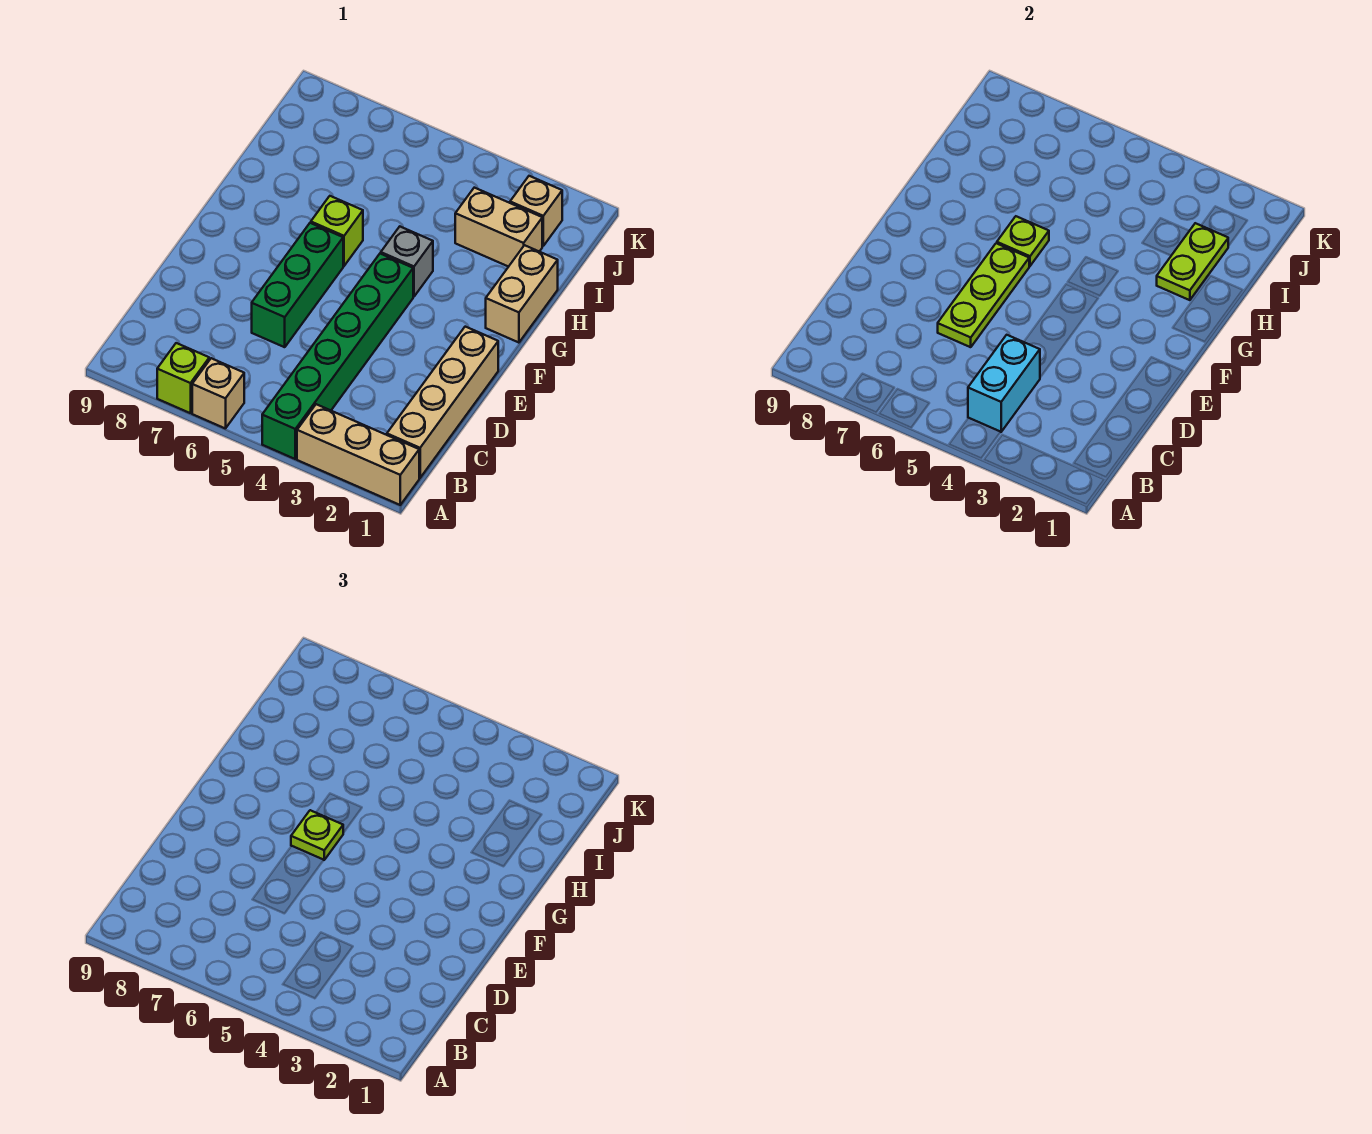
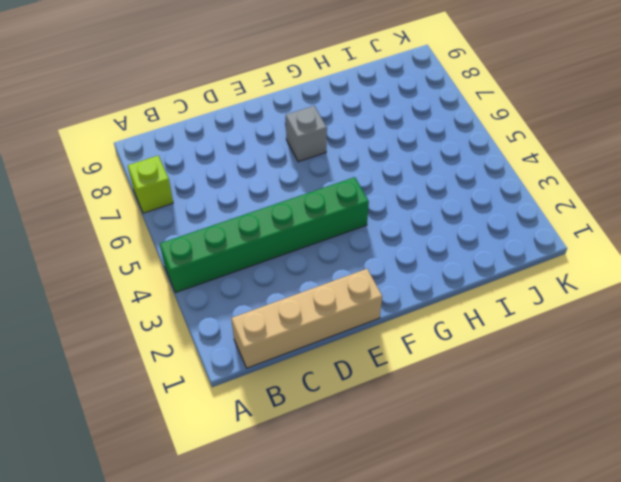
grey 1x1 brick [286,106,327,162] -> grey 1x1 brick moved to [381,227,433,297]
none -> tan 1x3 brick [297,404,419,505]
none -> tan 1x1 brick [192,358,244,429]
none -> green 1x3 brick [252,223,343,347]

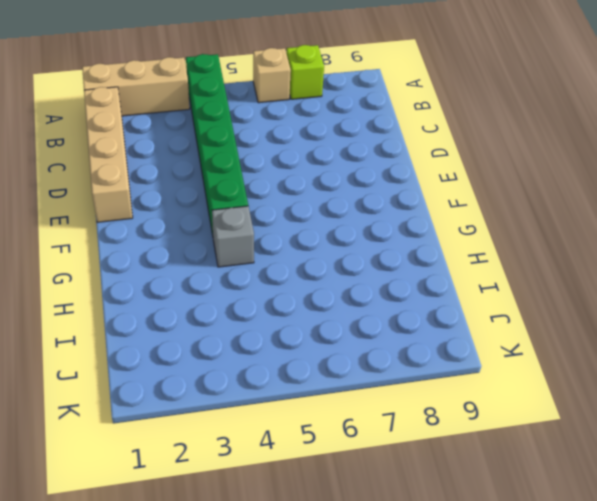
none -> green 1x3 brick [252,223,343,347]
none -> tan 1x2 brick [486,245,558,343]
none -> lime 1x1 brick [311,196,363,266]

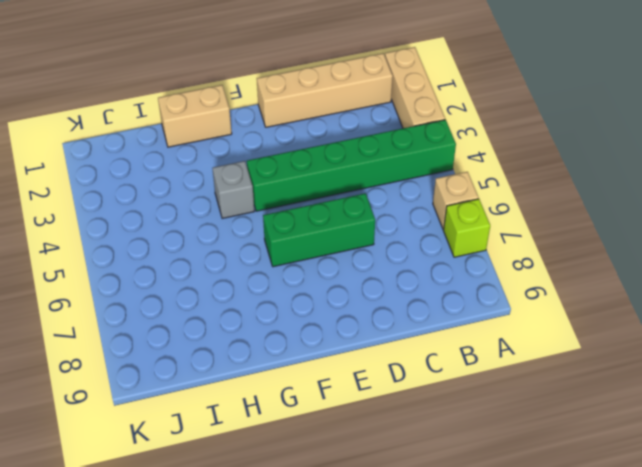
none -> lime 1x1 brick [311,196,363,266]
none -> tan 1x2 brick [455,188,542,267]
none -> tan 1x1 brick [510,176,562,246]

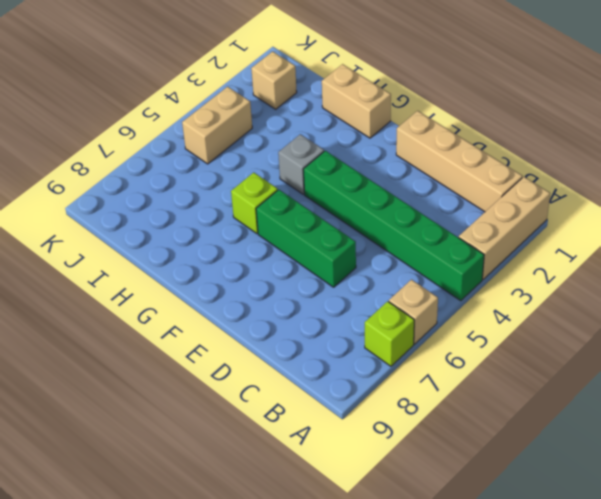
tan 1x2 brick [182,87,252,164] -> tan 1x2 brick moved to [455,188,542,267]
none -> cyan 1x2 brick [968,335,1040,432]
none -> lime 1x3 plate [938,243,1029,347]
none -> lime 1x1 plate [997,216,1049,266]

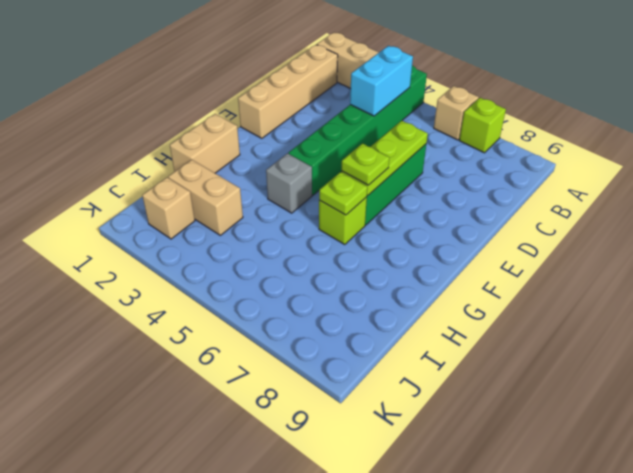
none -> lime 1x2 plate [1157,223,1228,300]

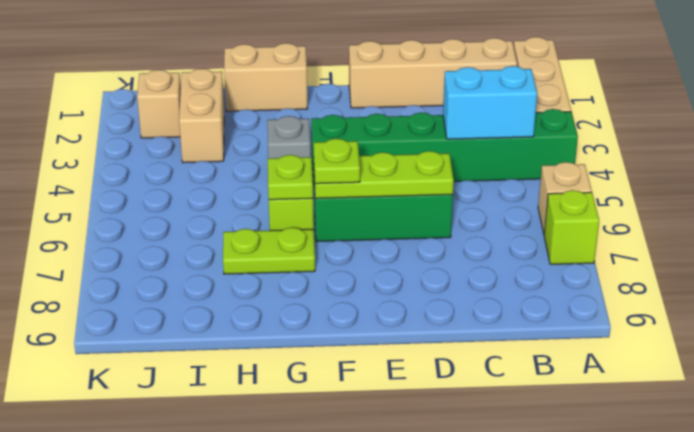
lime 1x2 plate [223,227,315,274] -> lime 1x2 plate moved to [1157,223,1228,300]

